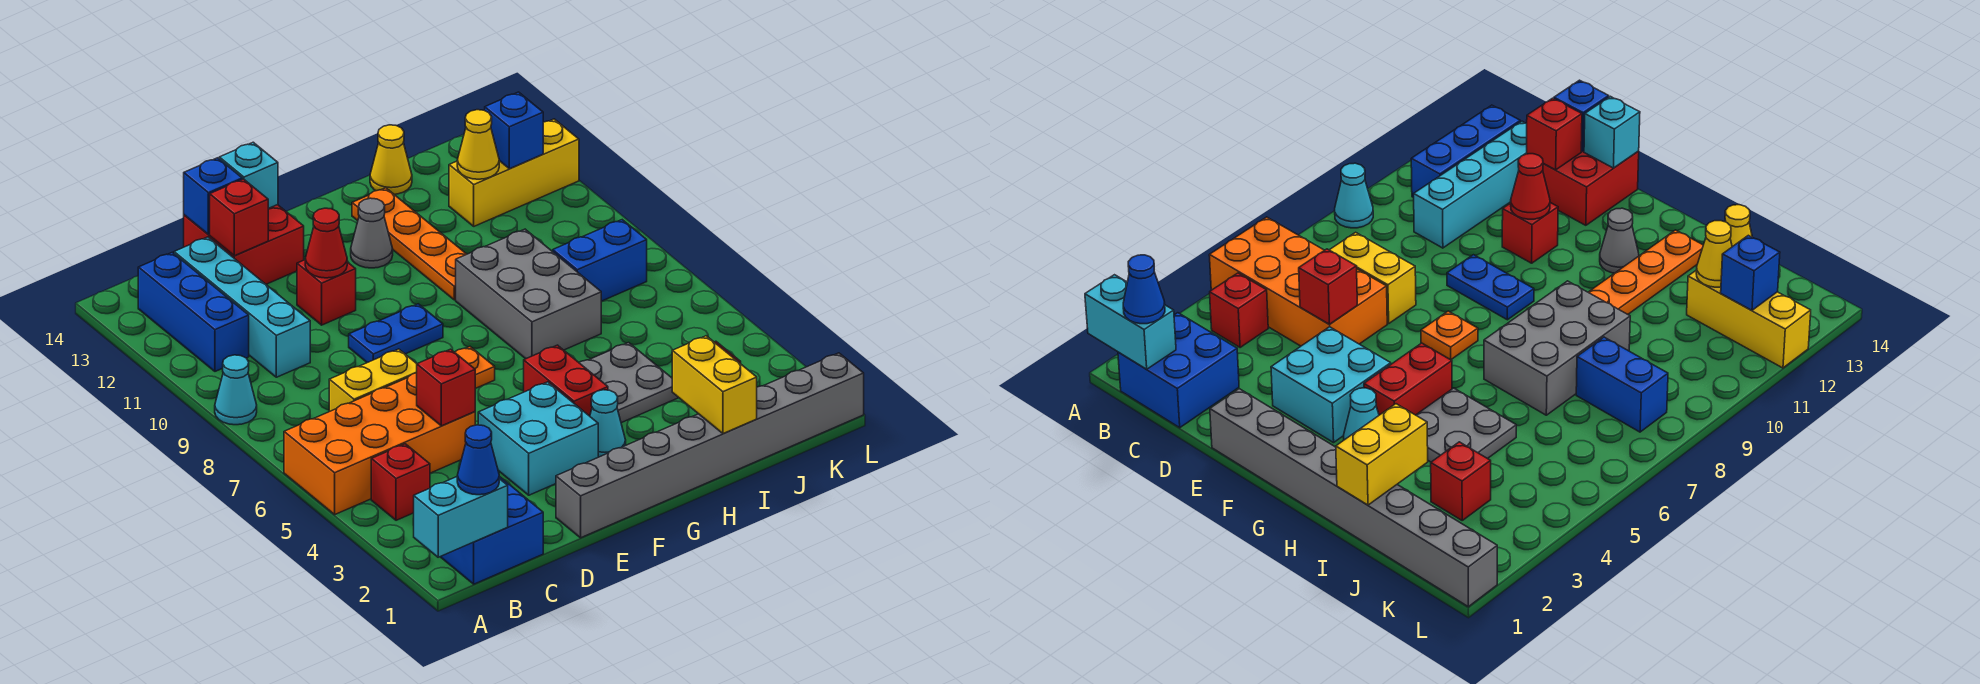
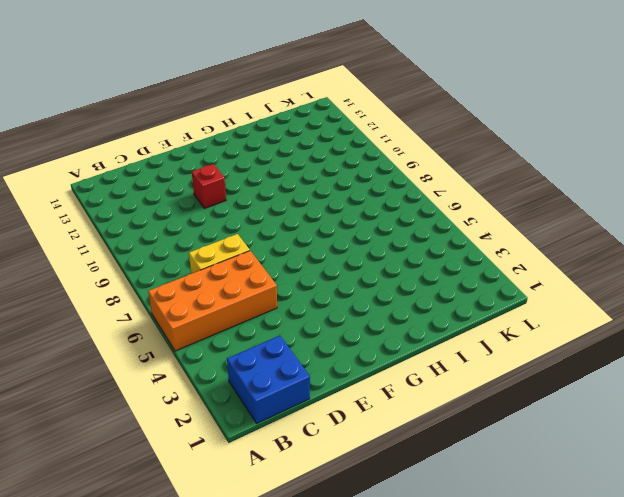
none -> cyan 1x1 cone [215,355,257,425]
none -> red 1x1 brick [371,444,430,520]
none -> blue 1x3 brick [138,252,249,371]
none -> cyan 1x4 brick [174,237,310,377]

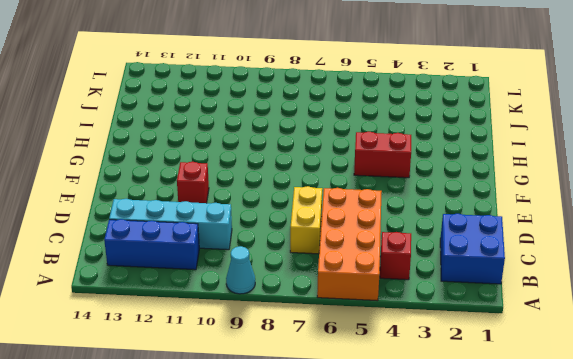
none -> red 2x2 brick [184,205,304,284]
none -> grey 1x8 brick [556,353,864,538]
none -> cyan 2x2 brick [478,382,598,495]
none -> blue 1x2 plate [349,304,443,363]

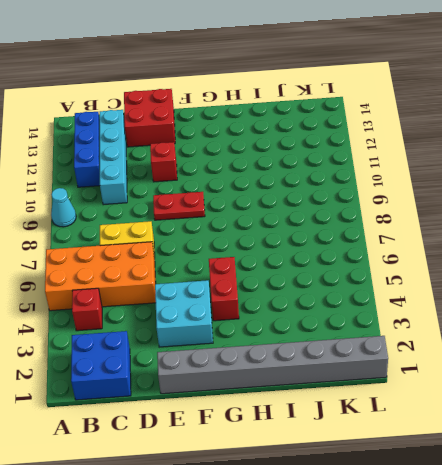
red 1x2 plate [153,192,205,220] -> blue 1x2 plate [349,304,443,363]
none -> orange 1x1 plate [455,347,495,389]
none -> cyan 1x1 cone [590,390,626,457]
none -> grey 1x1 cone [351,198,393,268]
none -> grey 2x2 plate [579,343,679,423]

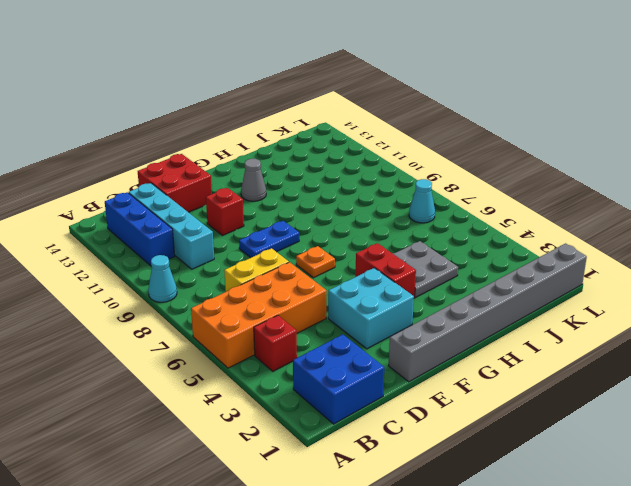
cyan 1x1 cone [409,179,435,223] -> cyan 1x1 cone moved to [590,390,626,457]
none -> grey 2x3 brick [456,229,601,359]
none -> orange 1x4 plate [352,188,467,300]
none -> yellow 1x1 cone [370,125,412,194]
none -> red 1x1 brick [1431,442,1491,520]

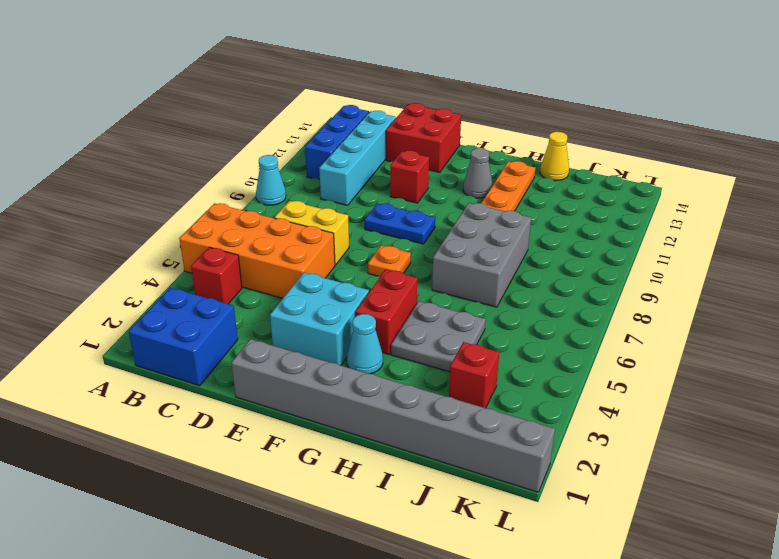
none -> blue 1x2 brick [553,220,647,301]
none -> yellow 1x3 brick [449,119,579,226]
none -> cyan 1x2 brick [413,477,508,557]
none -> red 1x1 brick [417,349,475,426]

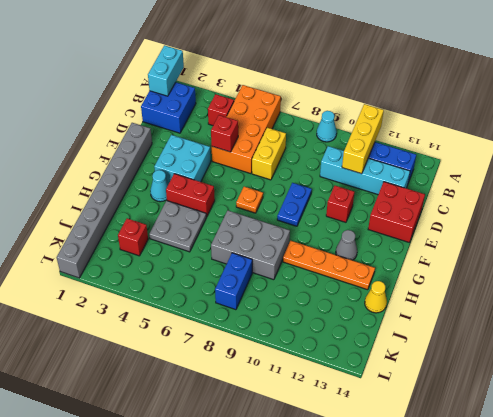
yellow 1x3 brick [342,104,384,174] -> yellow 1x3 brick moved to [449,119,579,226]
none -> red 1x1 brick [210,179,268,256]
none -> blue 1x1 brick [184,158,242,234]
none -> red 1x1 cone [305,208,347,278]
none -> cyan 1x1 brick [219,142,278,209]

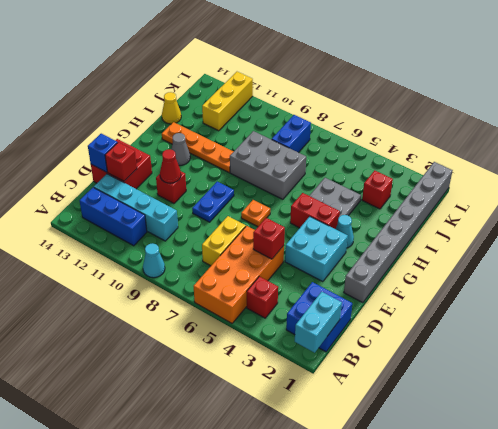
none -> cyan 1x1 brick [219,142,278,209]
none -> yellow 1x2 brick [672,336,757,434]
none -> yellow 1x1 cone [457,110,499,179]
none -> blue 1x1 brick [485,92,543,169]

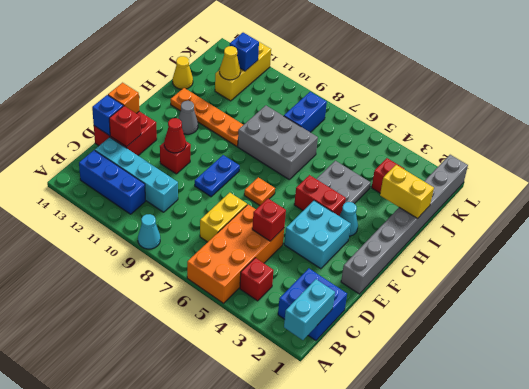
orange 1x1 brick [108,83,139,113] -> cyan 1x1 brick [219,142,278,209]
none -> blue 1x1 cone [457,425,499,495]

